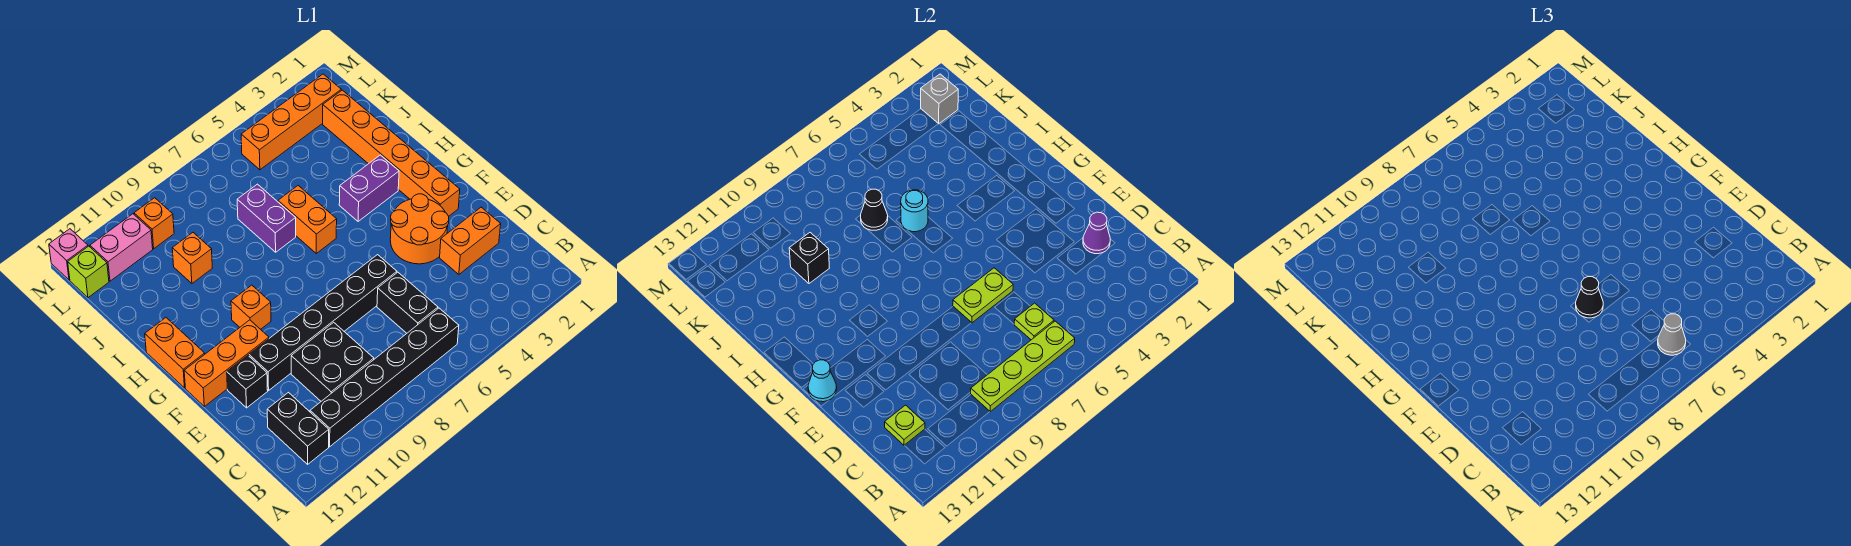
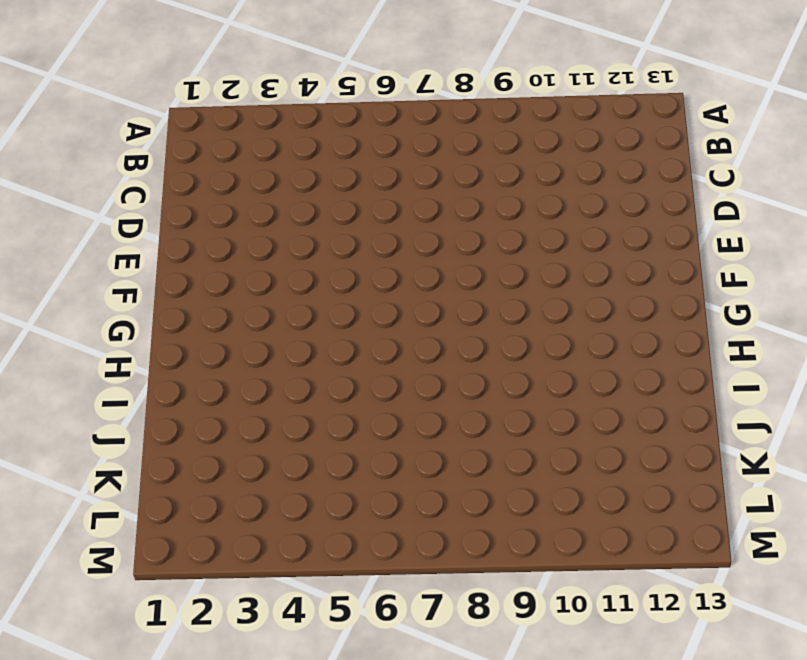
none -> black 1x6 brick [310,308,459,447]
none -> black 1x2 brick [267,393,329,464]
none -> black 1x2 brick [377,272,438,333]
none -> black 2x2 brick [291,322,374,401]

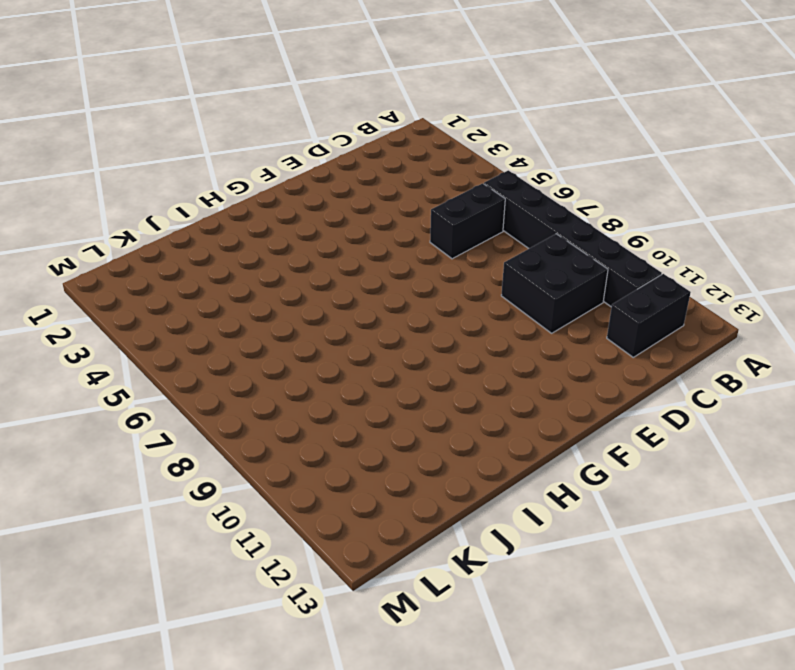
none -> orange 1x2 brick [440,207,501,274]
none -> orange 2x2 round brick [390,194,449,264]
none -> black 1x6 brick [249,255,397,390]
none -> black 1x1 brick [227,355,268,408]

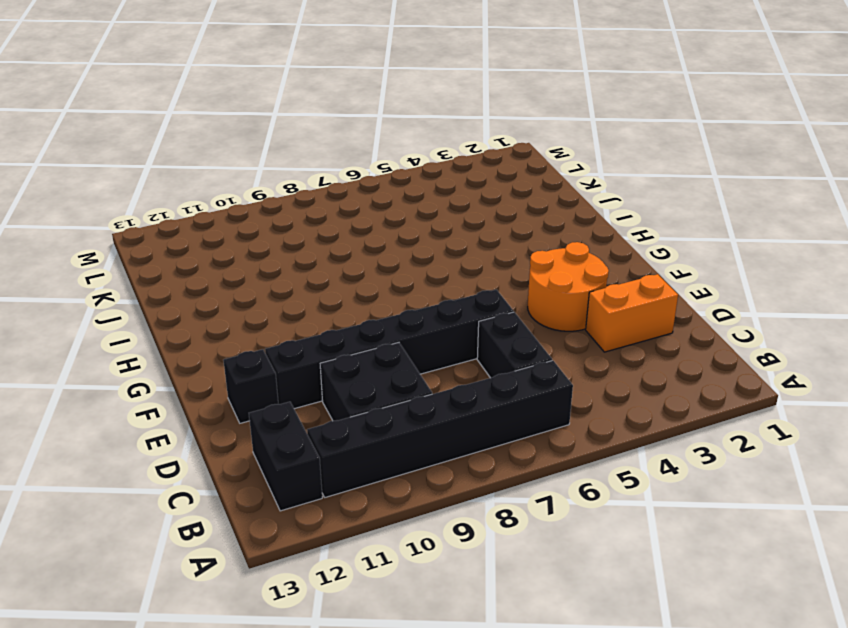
none -> orange 1x6 brick [323,90,460,216]
none -> orange 1x3 brick [184,320,269,406]
none -> orange 1x1 brick [231,285,271,329]
none -> orange 1x2 brick [145,318,205,388]

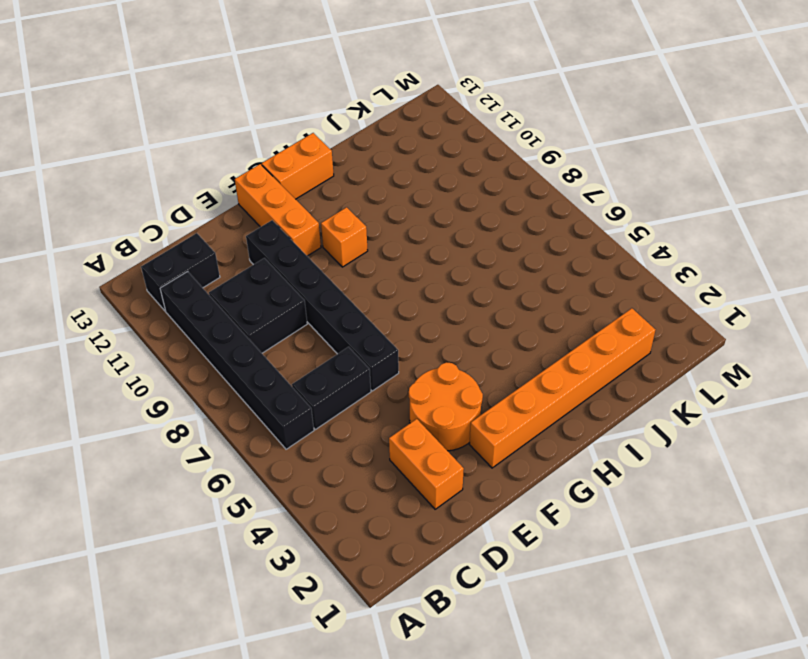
none -> black 1x1 brick [227,355,268,408]
none -> purple 1x2 brick [339,155,399,221]
none -> orange 1x2 brick [278,186,337,253]
none -> purple 1x2 brick [237,184,296,252]

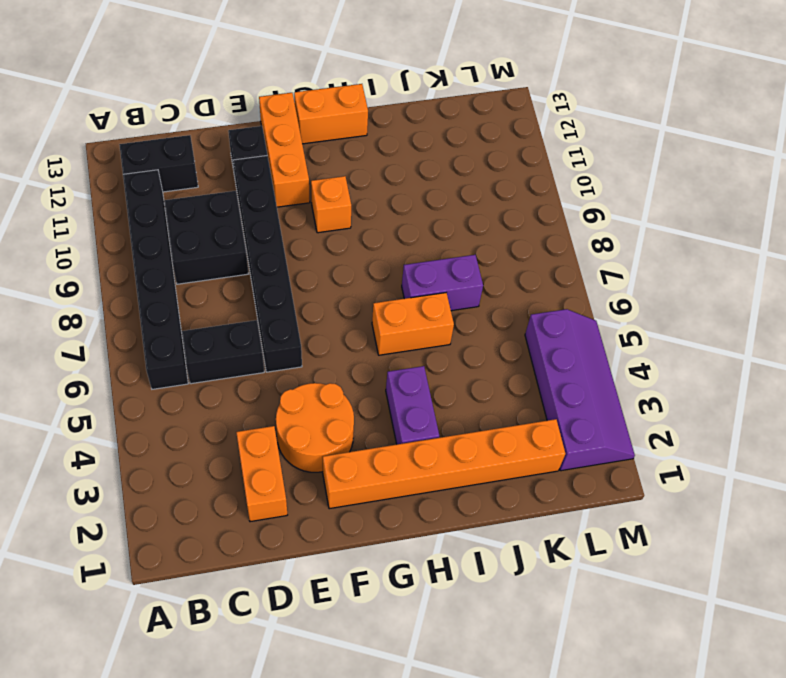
purple 2x4 slope [525,309,635,471] -> orange 1x4 brick [241,74,341,170]
none -> orange 1x1 brick [172,233,212,283]
none -> orange 1x1 brick [134,198,174,249]
none -> pink 1x2 brick [90,214,153,281]
none -> lime 1x1 brick [68,246,109,298]

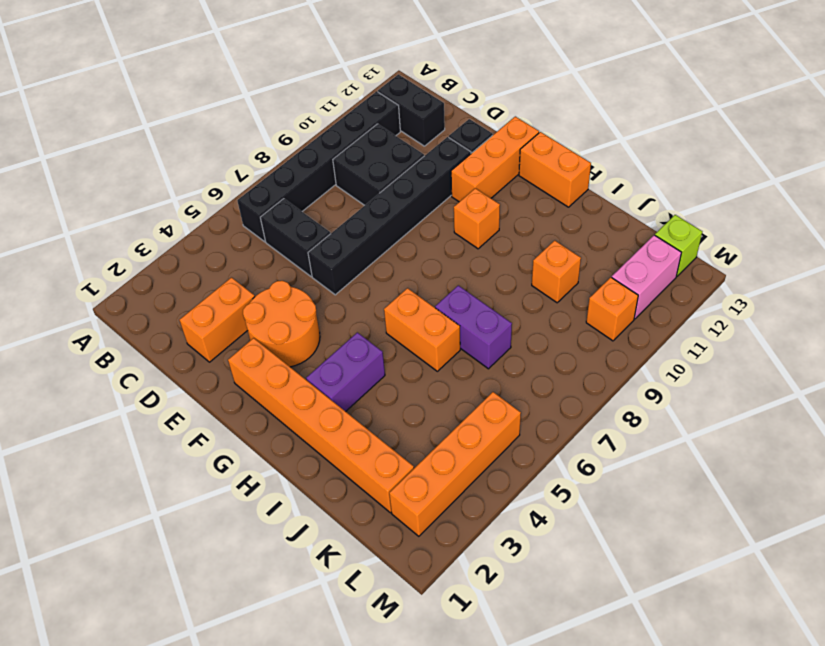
none -> pink 1x1 brick [49,229,88,280]
none -> lime 1x4 plate [971,321,1075,412]
none -> lime 1x1 plate [1014,303,1054,340]
none -> lime 1x1 plate [885,405,925,445]

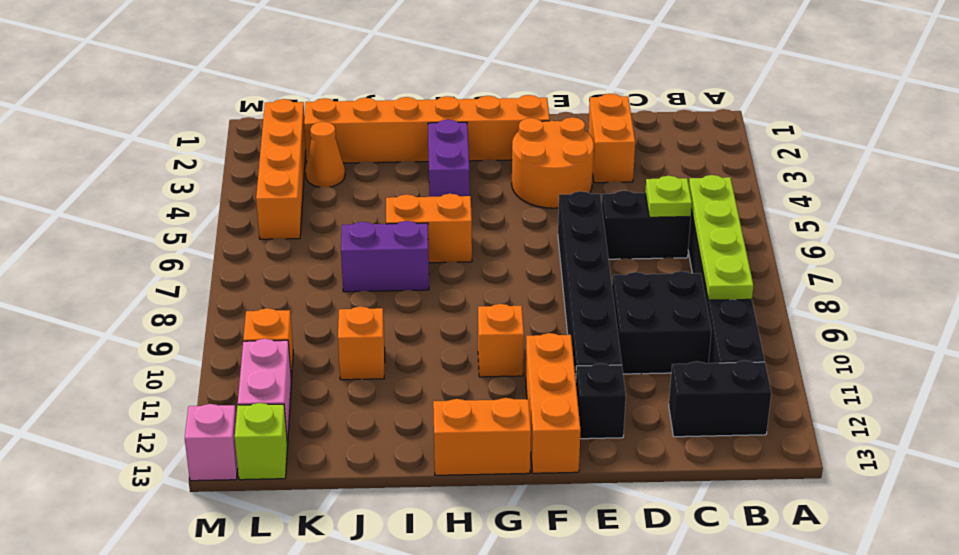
orange 1x1 cone [306,122,345,187] -> none
none -> lime 1x1 plate [885,405,925,445]
none -> purple 1x1 cone [1083,212,1110,254]
none -> lime 1x2 plate [953,268,1013,323]
none -> cyan 1x1 cone [808,360,837,402]

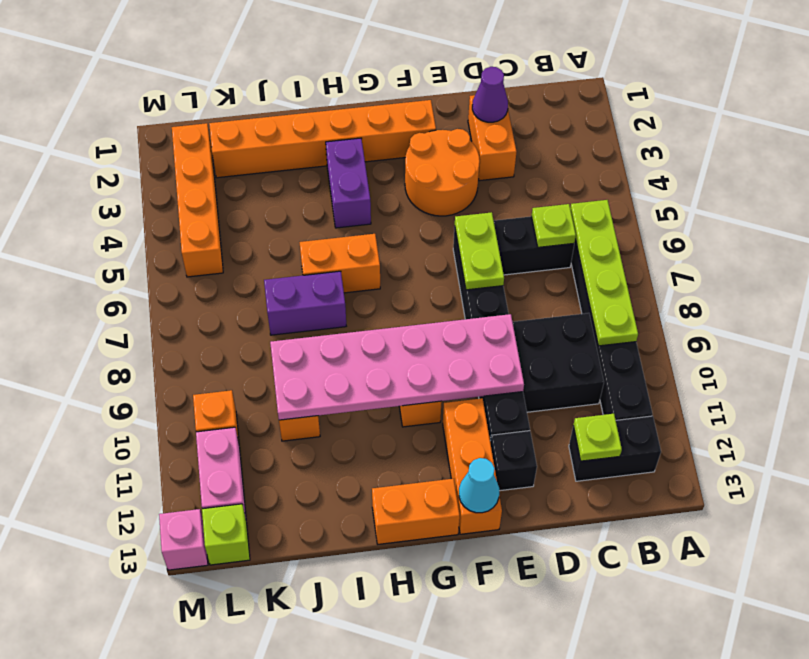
pink 2x6 plate [270,314,524,420] -> black 1x1 brick [789,233,829,283]
none -> cyan 1x1 round brick [901,190,928,232]
none -> black 1x1 cone [861,189,888,230]
none -> grey 1x1 brick [921,74,958,124]
none -> grey 1x1 cone [1658,314,1686,355]

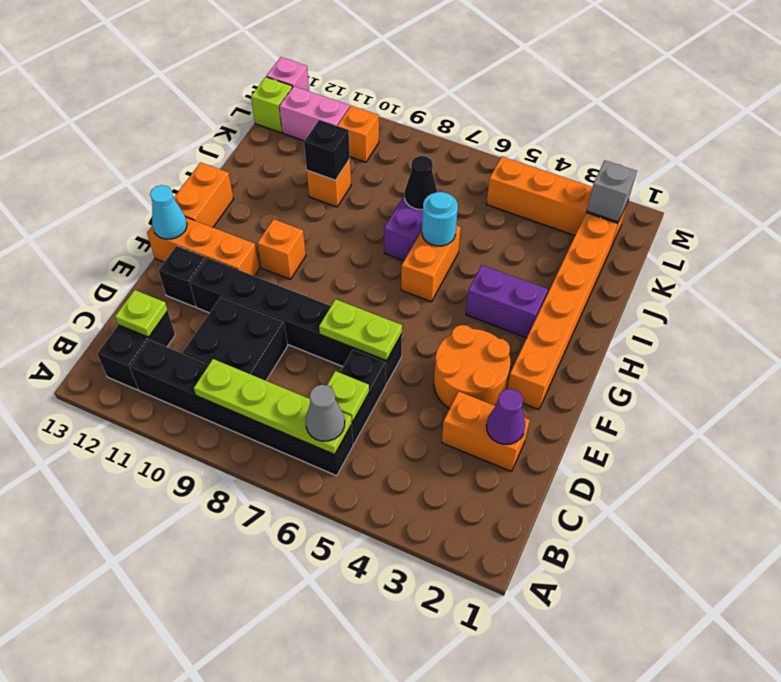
none -> black 1x1 cone [1576,277,1603,318]

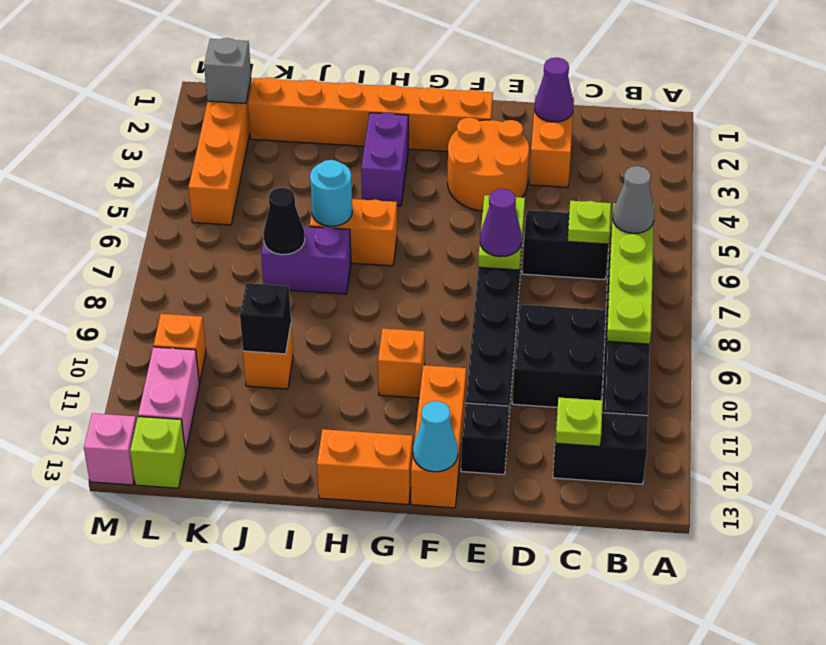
purple 1x1 cone [480,189,522,257] -> black 1x1 cone [1576,277,1603,318]

